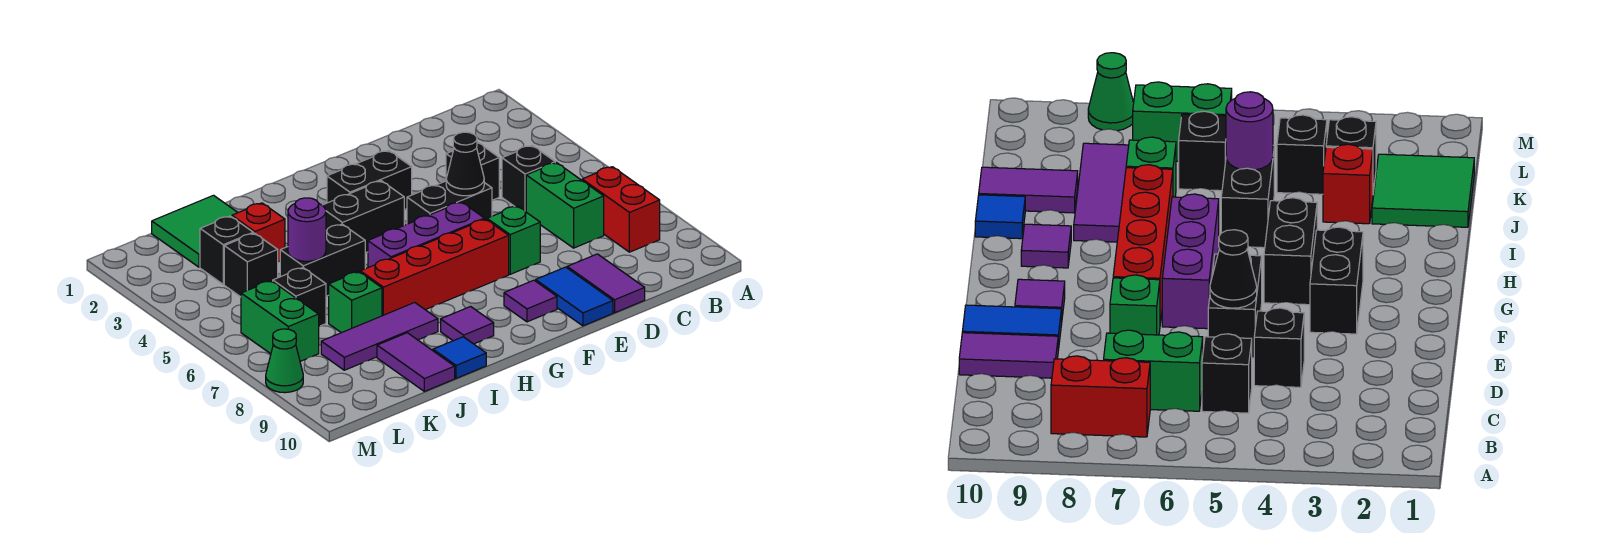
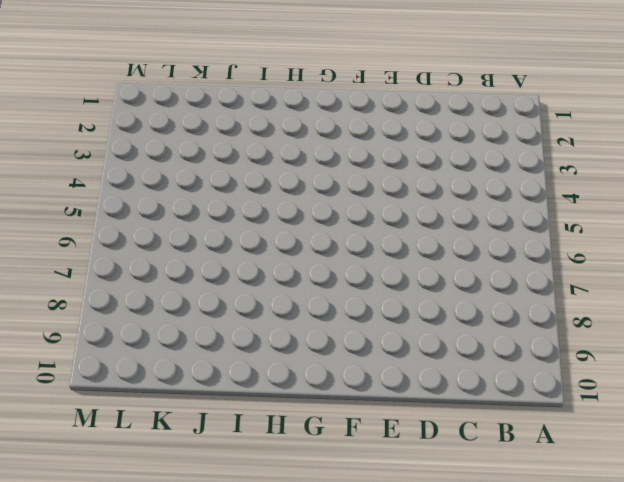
none -> red 1x2 brick [582,167,660,252]
none -> black 1x1 brick [502,145,555,212]
none -> green 1x2 brick [526,163,604,248]

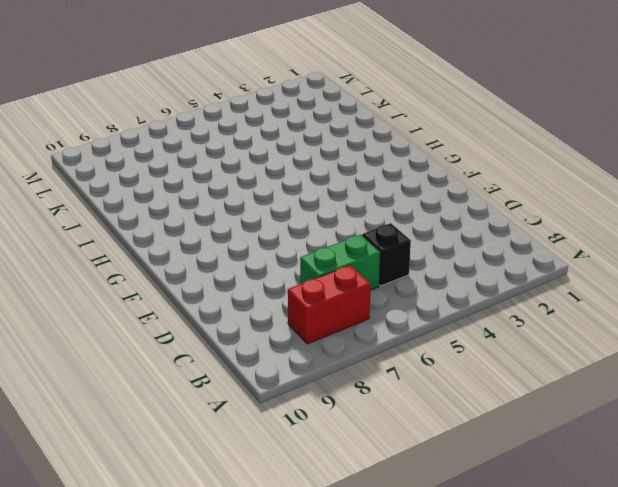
none -> black 1x1 brick [446,142,499,200]
none -> purple 1x2 tile [567,254,645,313]
none -> black 1x2 brick [407,181,492,224]

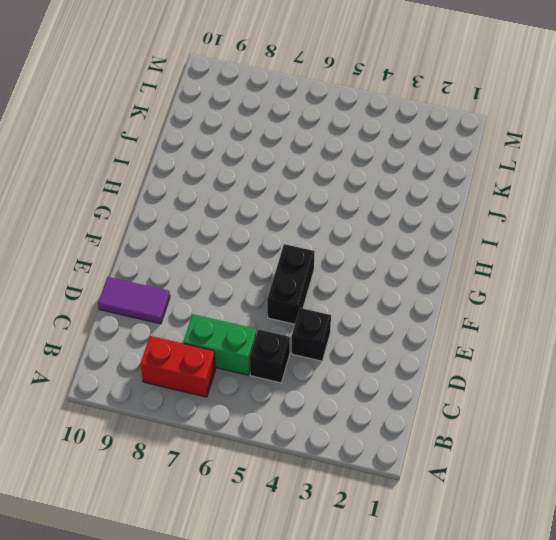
none -> green 1x1 brick [487,206,540,274]
none -> blue 1x2 tile [536,267,613,326]
none -> black 1x2 brick [327,150,412,209]

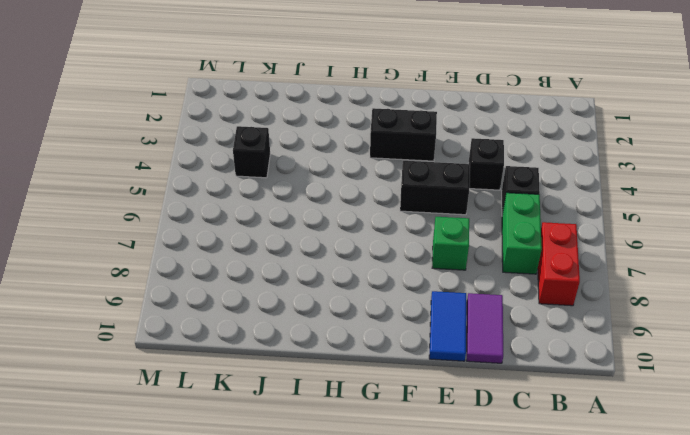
none -> purple 1x3 brick [368,202,484,268]
none -> red 1x4 brick [360,219,509,316]
none -> purple 1x1 tile [504,280,557,322]

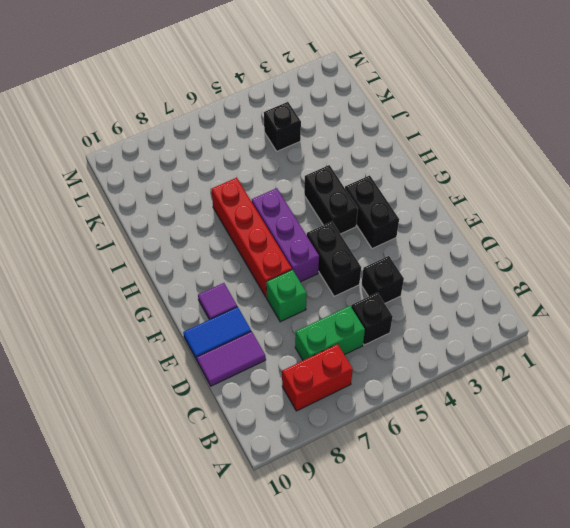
none -> purple 1x1 tile [441,307,494,344]
none -> black 1x2 brick [280,224,365,296]
none -> purple 1x3 tile [321,302,438,370]

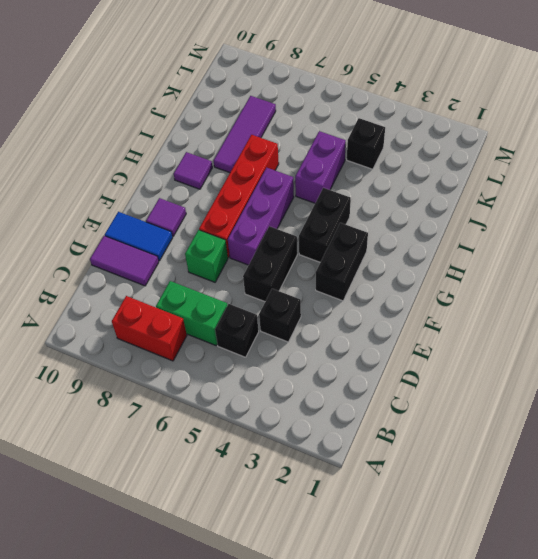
purple 1x2 brick [295,131,346,203] -> black 1x2 brick [280,224,365,296]
none -> blue 1x1 tile [433,337,486,378]
none -> green 2x2 tile [152,195,238,267]
none -> red 1x1 brick [232,203,285,262]

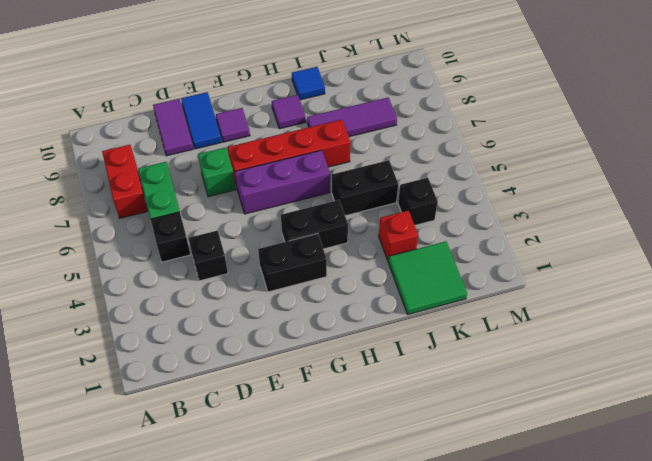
none -> black 1x2 brick [407,181,492,224]
none -> green 1x1 brick [328,272,382,333]
none -> purple 1x2 tile [377,333,455,391]

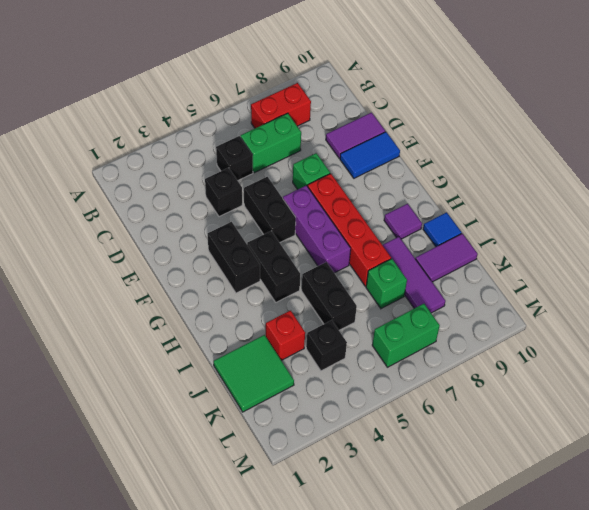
none -> purple 1x1 tile [504,280,557,322]
none -> black 1x1 brick [200,216,253,284]
none -> black 1x1 brick [273,268,326,326]

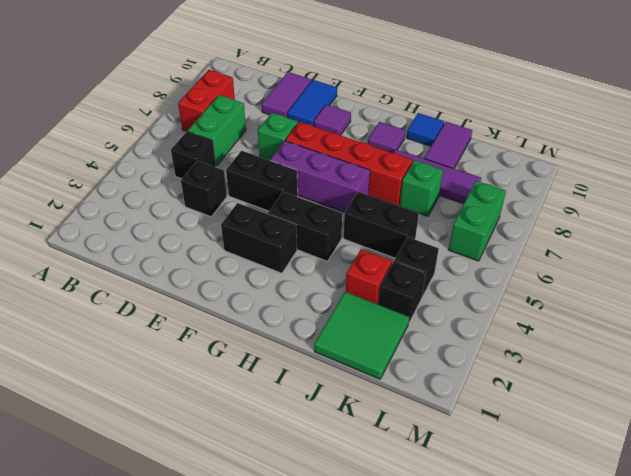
none -> black 1x1 brick [273,268,326,326]
none -> green 1x1 cone [266,329,303,393]
none -> black 1x1 cone [446,132,484,196]

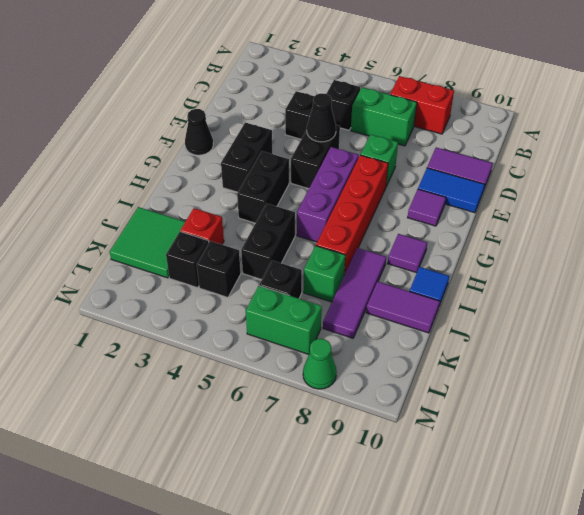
black 1x1 cone [185,109,213,155] -> none
none -> purple 1x1 round brick [288,198,326,261]

